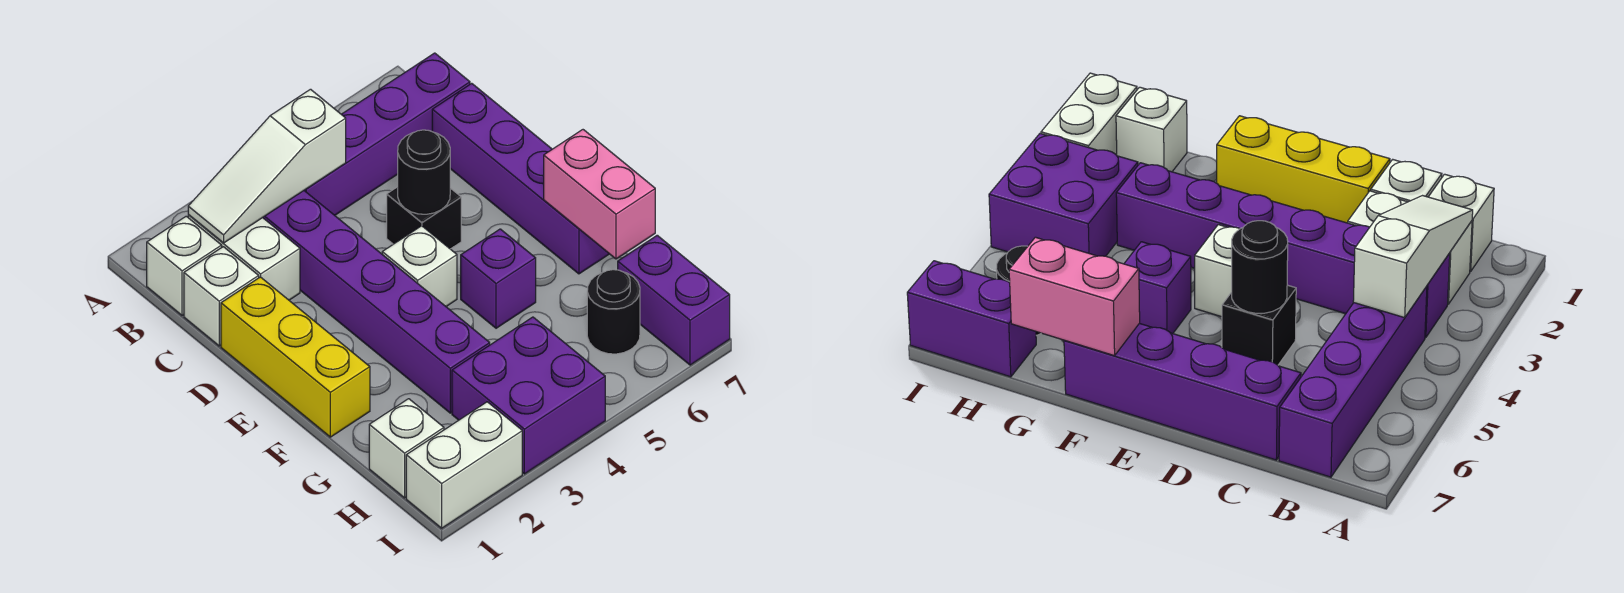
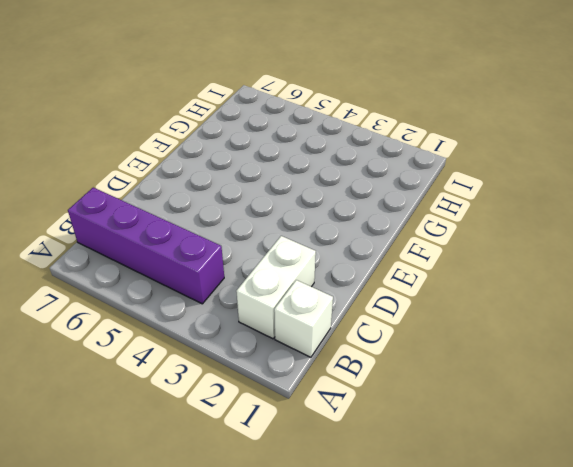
none -> purple 1x6 brick [263,191,490,413]
none -> white 1x1 brick [184,247,259,346]
none -> purple 1x4 brick [432,83,609,274]

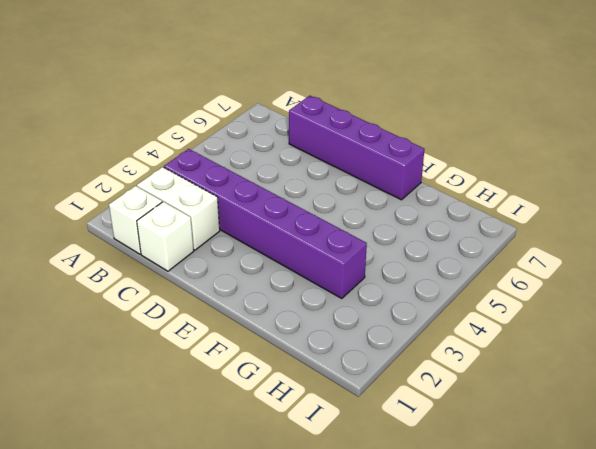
none -> purple 1x4 brick [304,53,470,215]
none -> yellow 1x3 brick [221,277,370,437]
none -> black 1x1 brick [387,187,461,249]

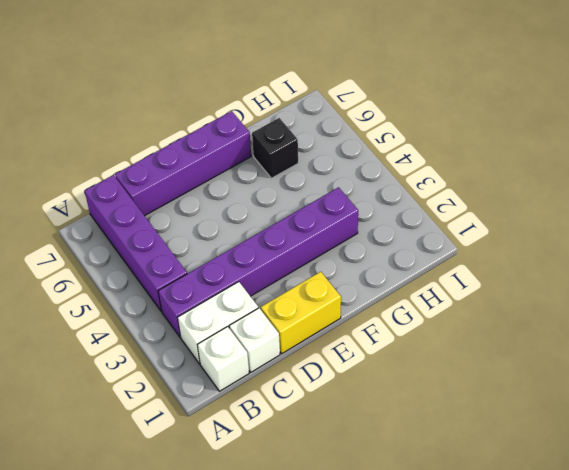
yellow 1x2 brick [261,272,341,354] -> yellow 1x3 brick [221,277,370,437]
black 1x1 brick [252,118,298,178] -> black 1x1 brick moved to [387,187,461,249]
none -> white 1x1 brick [382,226,457,306]
none -> purple 1x1 brick [461,229,536,328]
none -> white 1x1 brick [369,399,444,498]

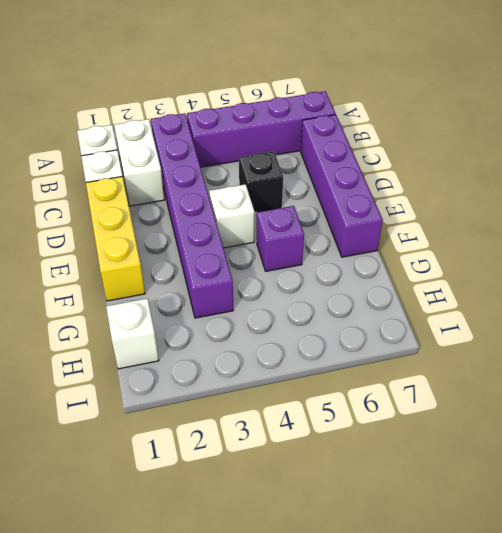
none -> purple 2x2 brick [452,317,605,474]
none -> black 1x1 round brick [587,270,640,354]
none -> purple 1x2 brick [618,235,730,365]

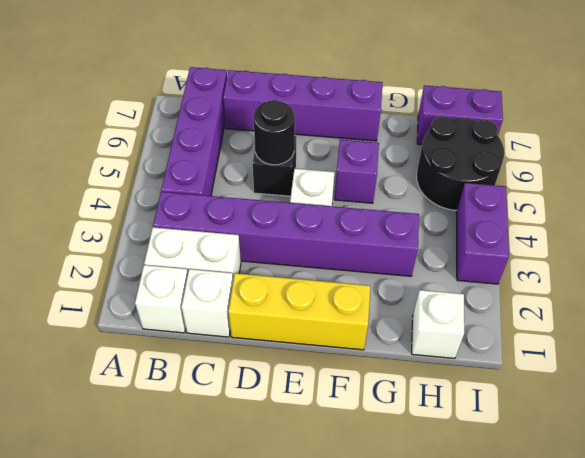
black 2x2 round brick [416,116,504,210] -> black 1x1 round brick [587,270,640,354]
purple 1x2 brick [456,183,509,284] -> purple 2x2 brick [452,317,605,474]
none -> white 1x2 brick [406,402,522,528]
none -> white 1x3 slope [188,89,346,243]
none -> pink 1x2 brick [544,130,655,259]

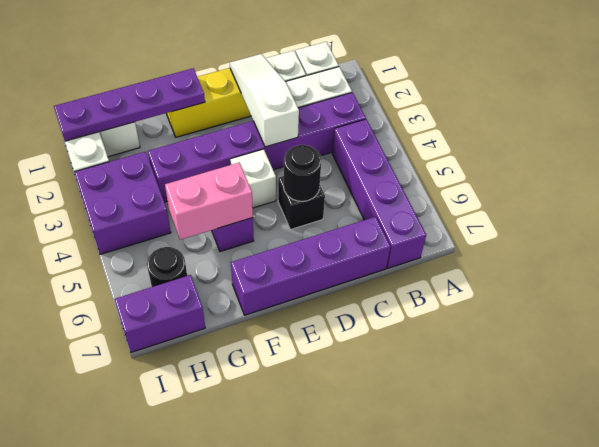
white 1x3 slope [230,54,299,147] -> white 1x3 slope moved to [188,89,346,243]
purple 1x4 plate [54,68,205,141] -> none
pink 1x2 brick [165,163,253,240] -> pink 1x2 brick moved to [544,130,655,259]

